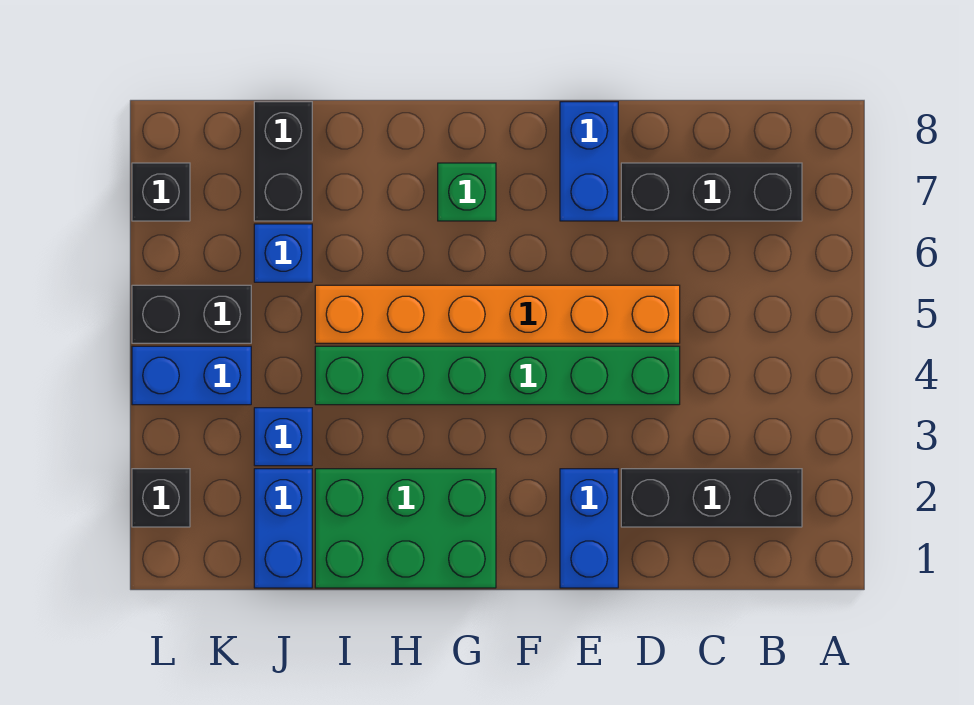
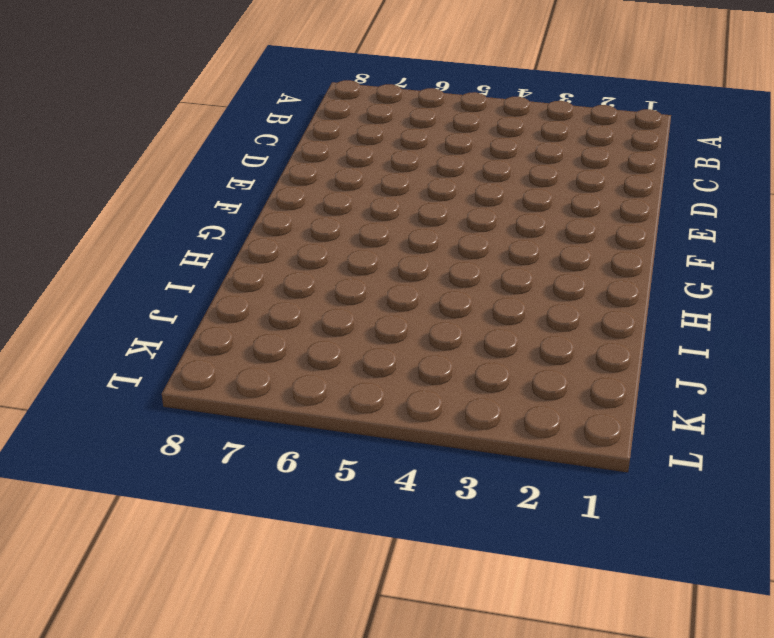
none -> black 1x3 brick [621,469,802,527]
none -> black 1x3 brick [621,163,802,221]
none -> green 1x6 brick [315,346,680,405]

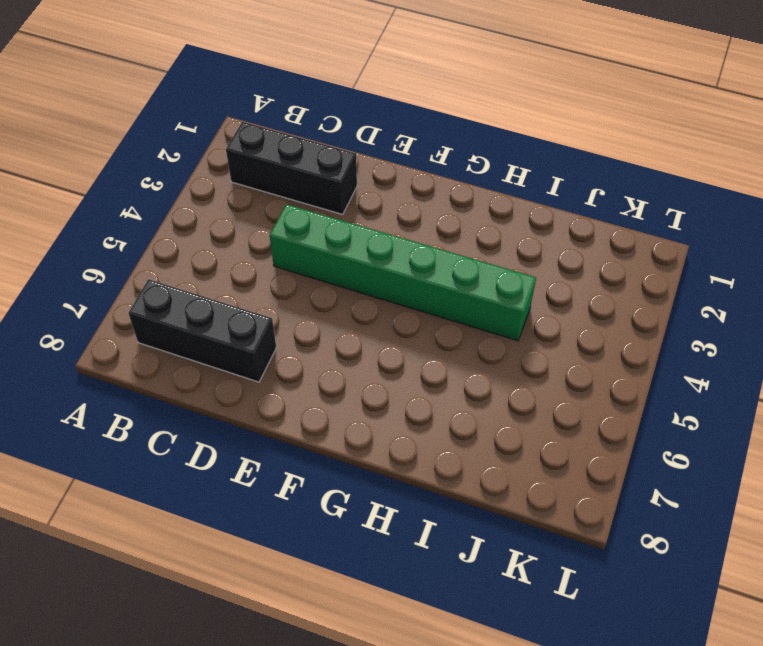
none -> orange 1x6 brick [315,285,680,343]
none -> blue 1x2 brick [560,469,618,588]
none -> blue 1x2 brick [560,102,618,221]

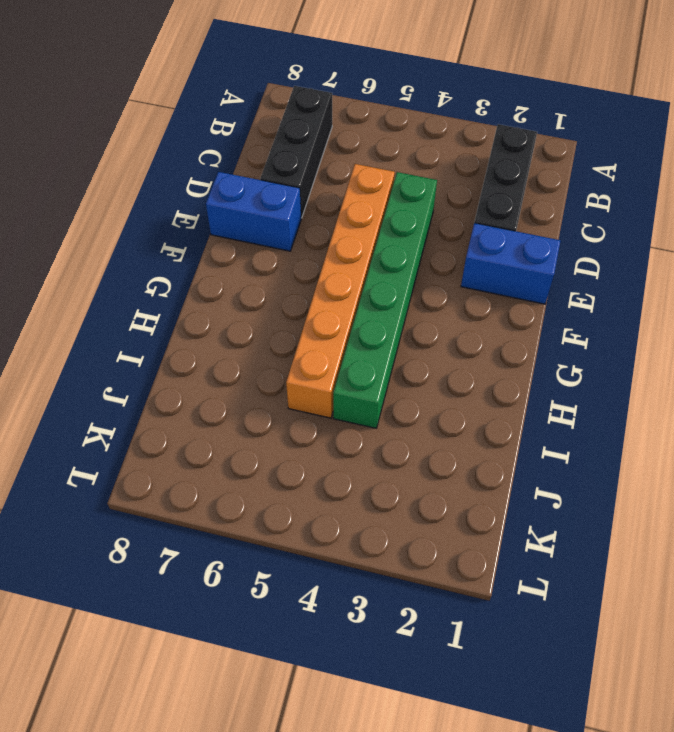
none -> green 2x3 brick [315,469,496,588]
none -> green 1x1 brick [438,163,496,221]
none -> blue 1x2 brick [254,469,312,588]

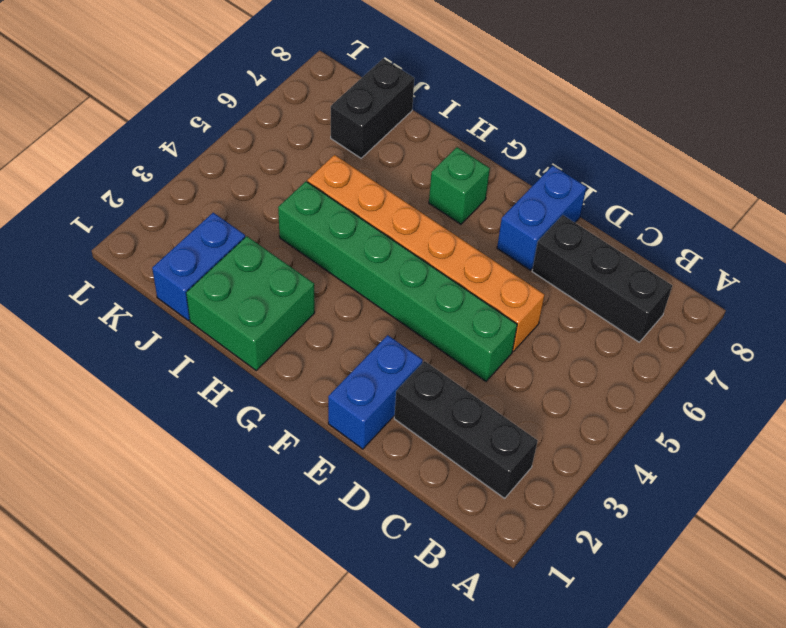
green 2x2 brick [186,236,315,370] -> green 2x3 brick [315,469,496,588]
none -> blue 1x1 brick [254,408,312,466]
none -> blue 1x1 brick [254,224,312,282]
none -> blue 1x2 brick [132,346,251,405]

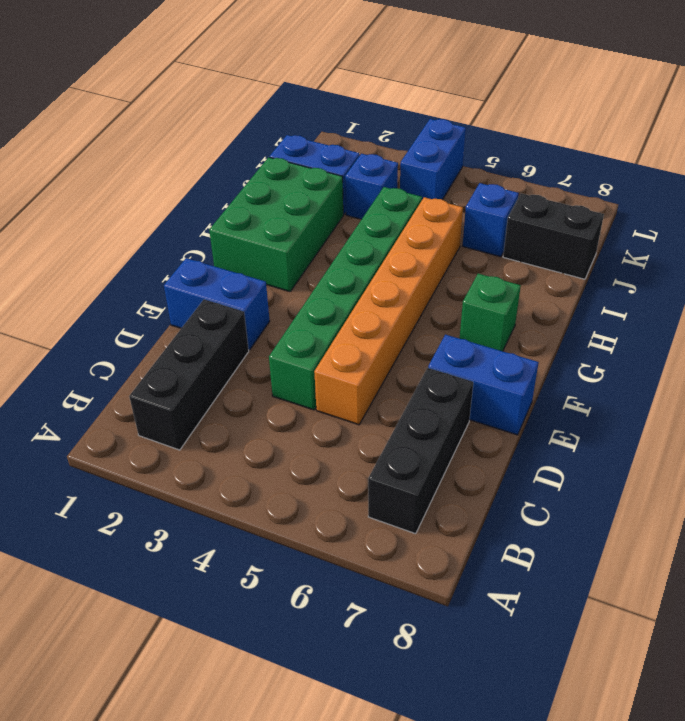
none -> black 1x2 brick [132,285,251,343]
none -> black 1x1 brick [132,469,190,527]
none -> black 1x1 brick [132,163,190,221]

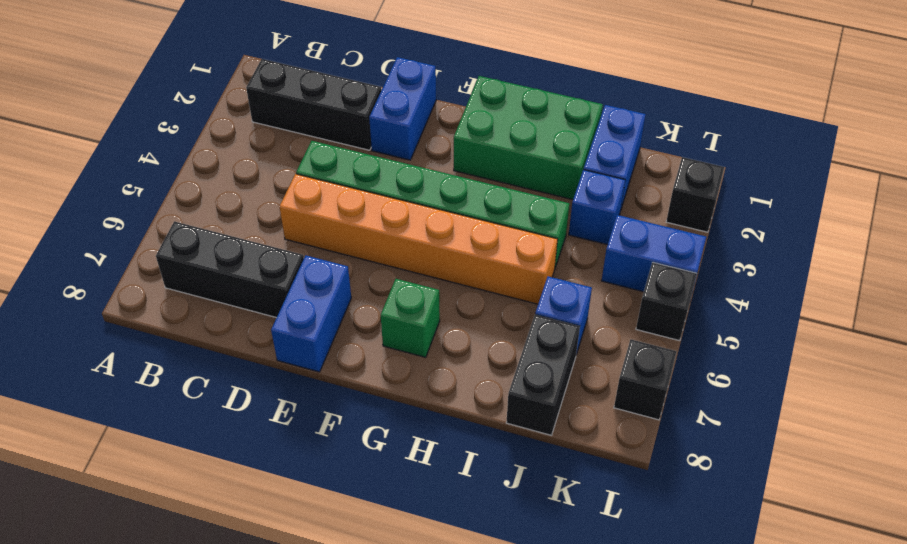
black 1x1 brick [636,262,697,341] -> black 1x2 brick [132,285,251,343]

